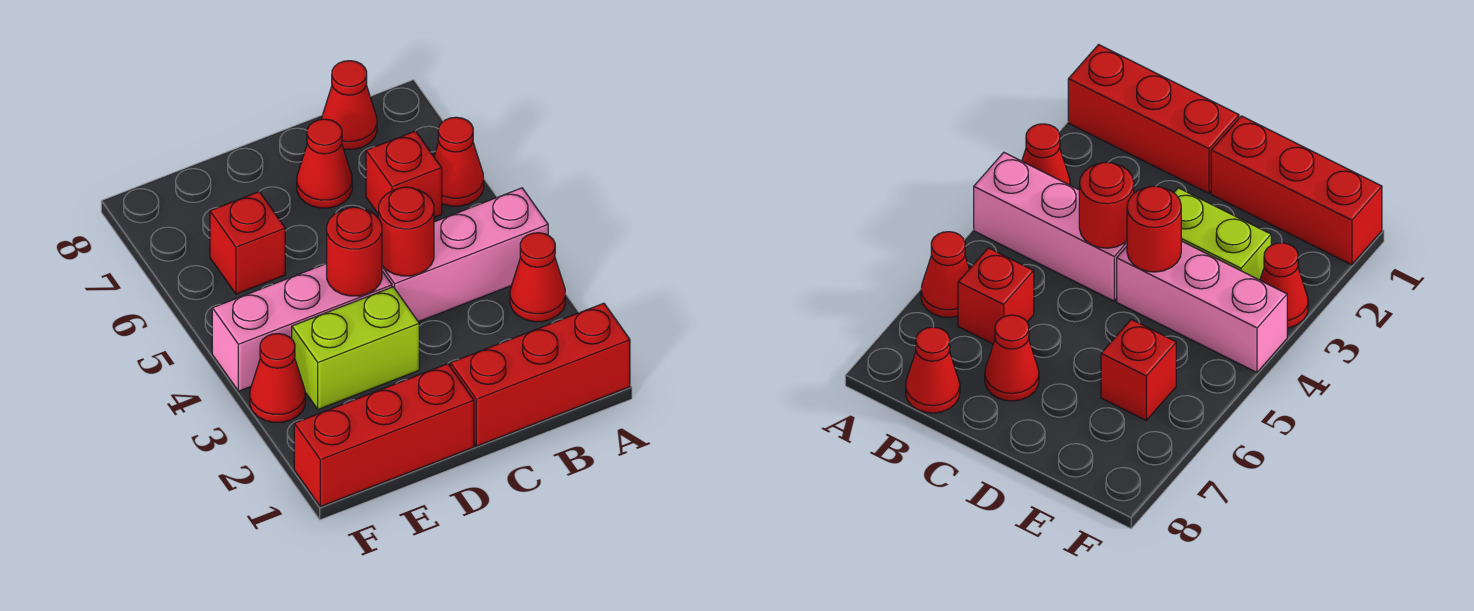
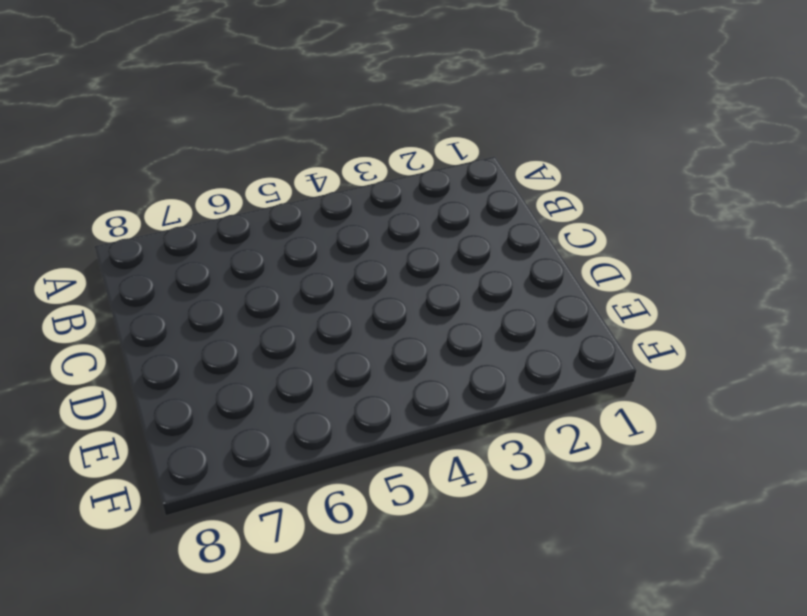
none -> red 1x3 brick [450,303,630,446]
none -> red 1x1 cone [510,233,565,322]
none -> pink 1x3 brick [382,188,548,322]

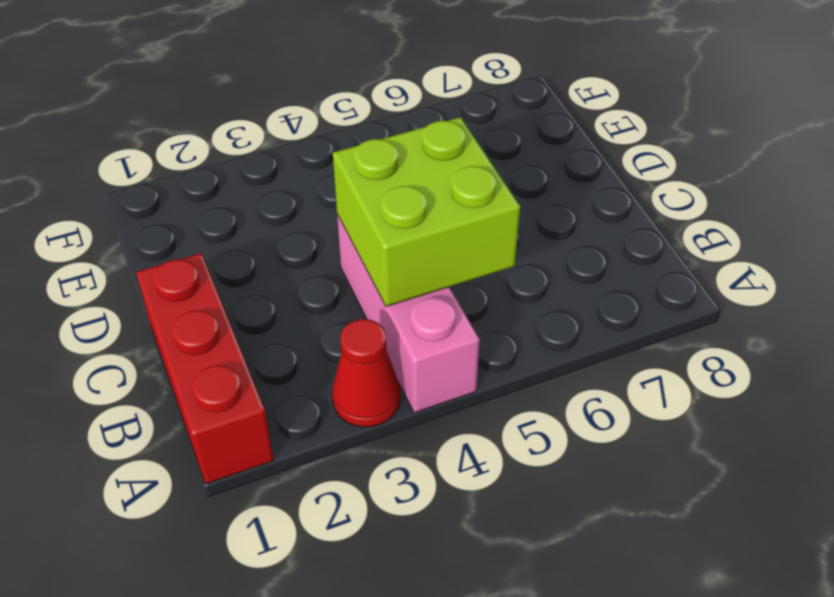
lime 2x2 brick [333,117,520,307] -> red 1x1 round brick [379,187,434,276]
none -> red 1x1 cone [434,117,484,206]
none -> red 1x1 brick [366,131,442,217]
none -> red 1x1 cone [322,61,377,149]

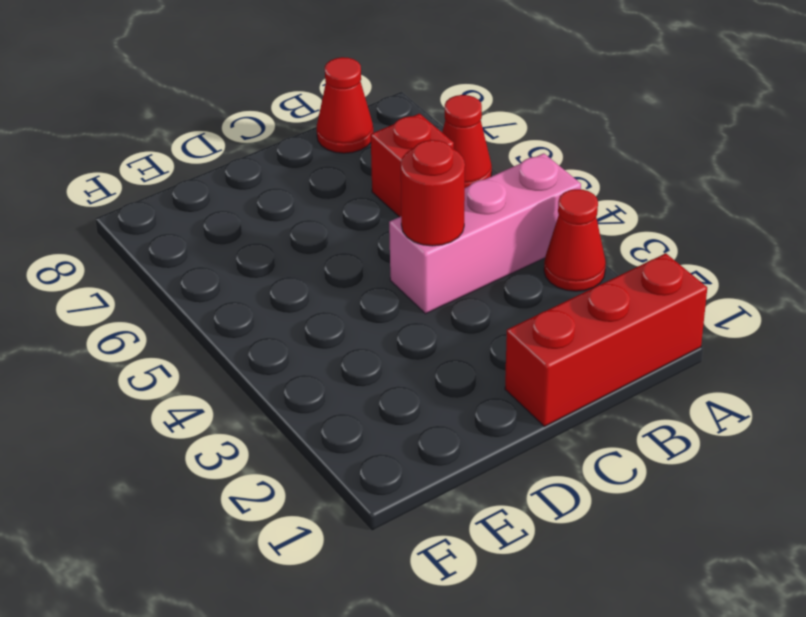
none -> red 1x1 cone [297,119,352,208]
none -> red 1x3 brick [294,364,474,507]
none -> lime 1x2 brick [292,287,419,409]

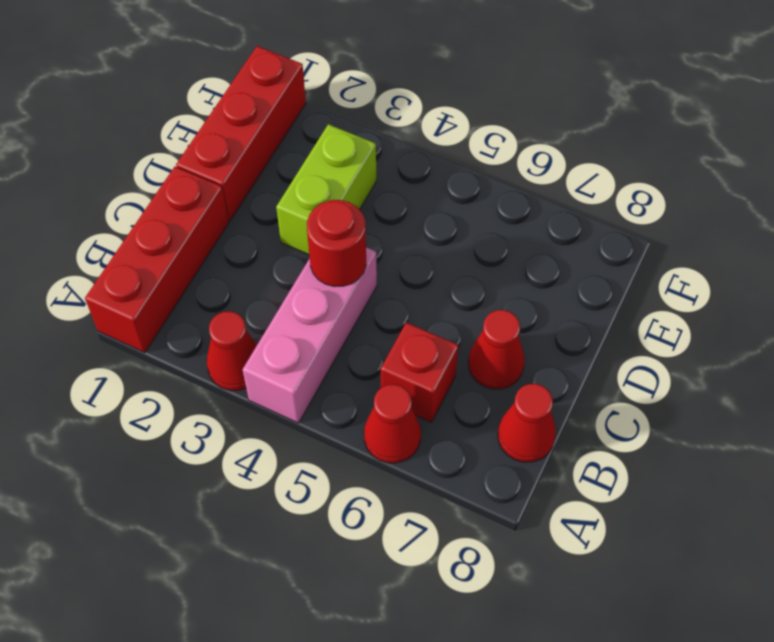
none -> pink 1x3 brick [212,264,392,391]
none -> red 1x1 brick [210,192,285,294]
none -> red 1x1 cone [250,334,305,422]

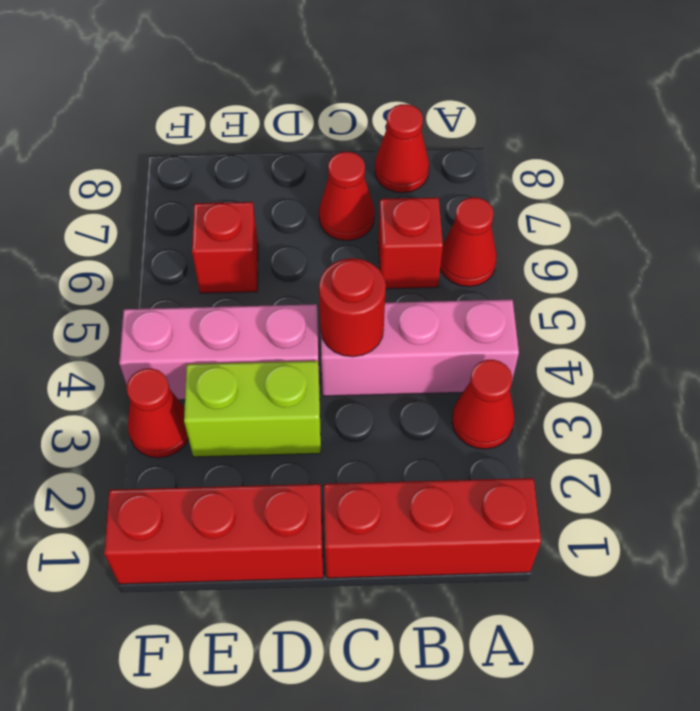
none -> red 1x1 round brick [327,207,382,296]

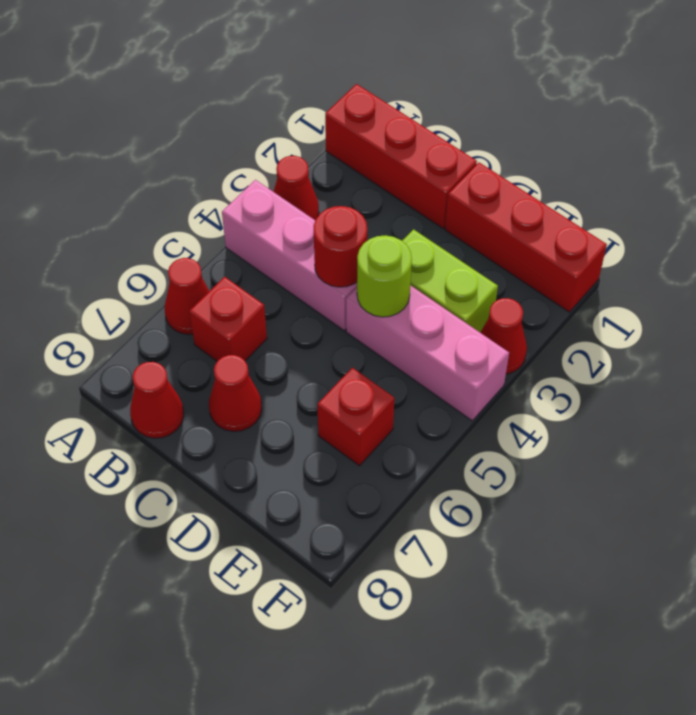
lime 1x1 round brick [357,235,412,317] -> red 1x1 round brick [327,207,382,296]

